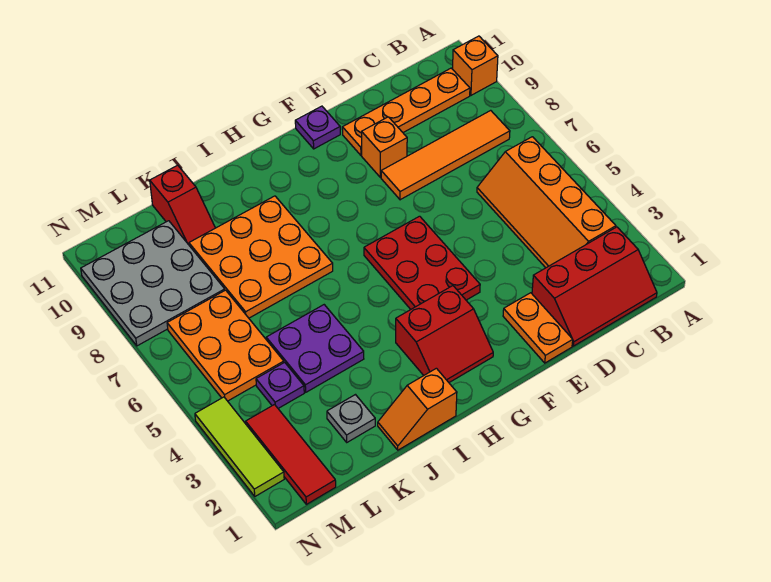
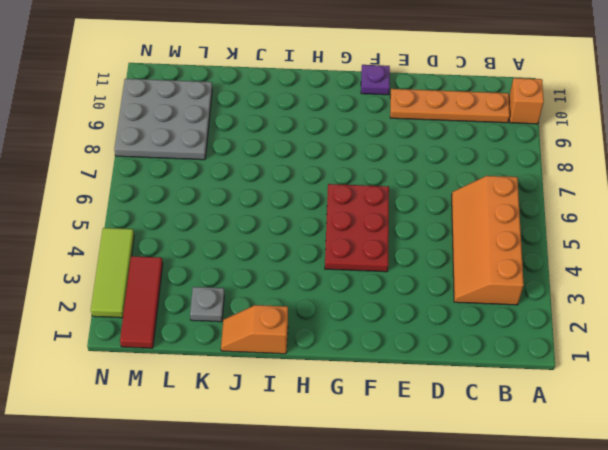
none -> red 2x3 slope [532,227,657,346]
none -> orange 1x4 tile [381,110,510,200]
none -> orange 1x2 plate [503,293,573,363]

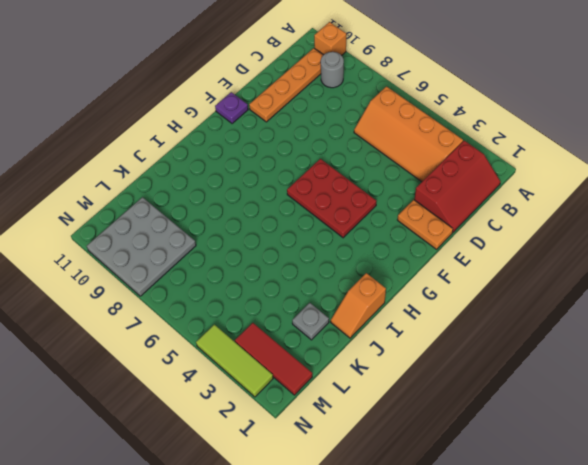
grey 1x1 round brick [321,52,344,88] -> none
none -> orange 1x4 tile [381,110,510,200]
none -> orange 1x1 brick [362,117,407,177]
none -> red 2x2 slope [396,286,493,382]

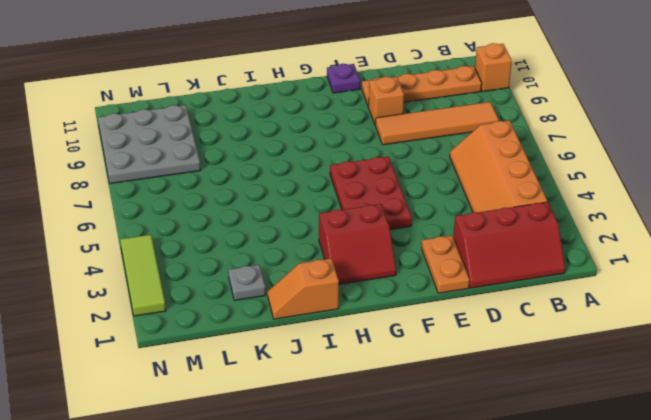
none -> orange 3x3 plate [189,196,333,318]
none -> purple 2x2 plate [266,305,364,392]
none -> red 1x2 slope [150,165,215,245]

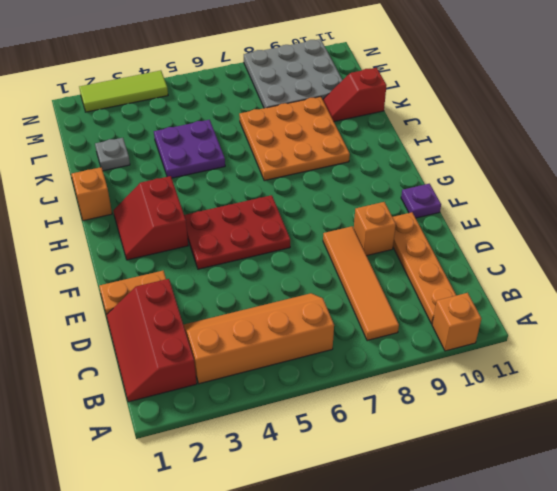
none -> purple 1x1 plate [256,362,304,408]
none -> orange 2x3 plate [167,290,284,401]
none -> red 1x3 tile [246,405,336,504]

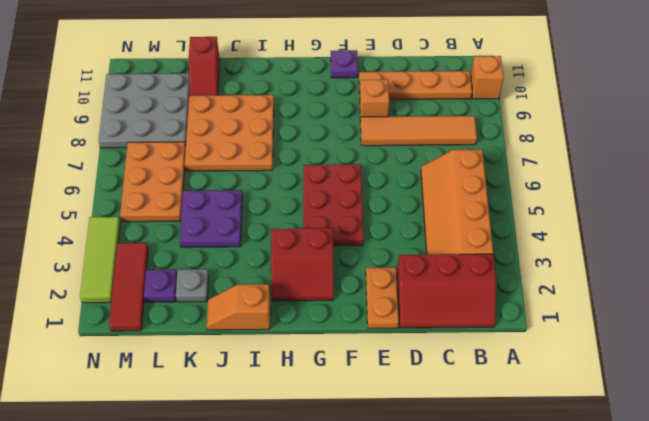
purple 1x1 plate [144,270,177,302] -> purple 1x1 plate moved to [256,362,304,408]

